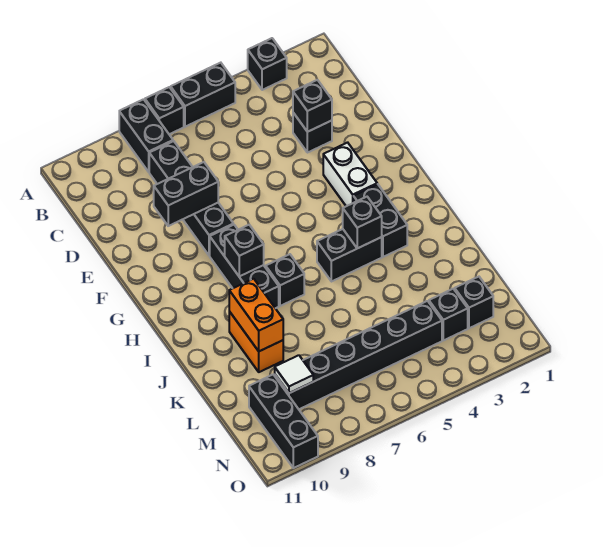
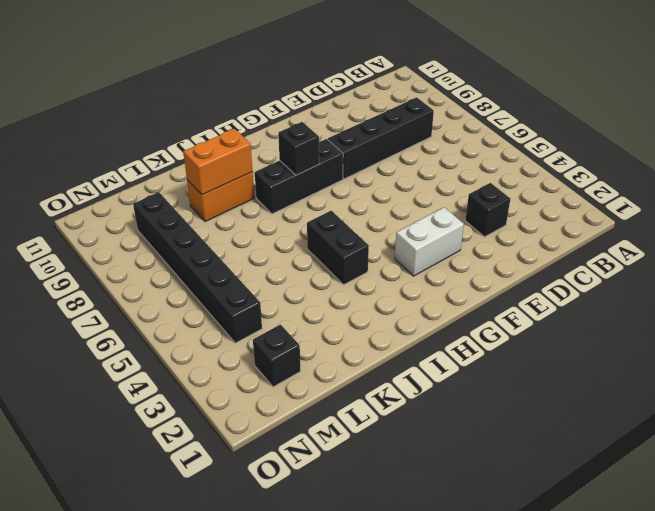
none -> black 1x1 brick [248,38,287,90]
none -> black 1x2 brick [171,63,235,127]
none -> black 1x1 brick [145,87,184,134]

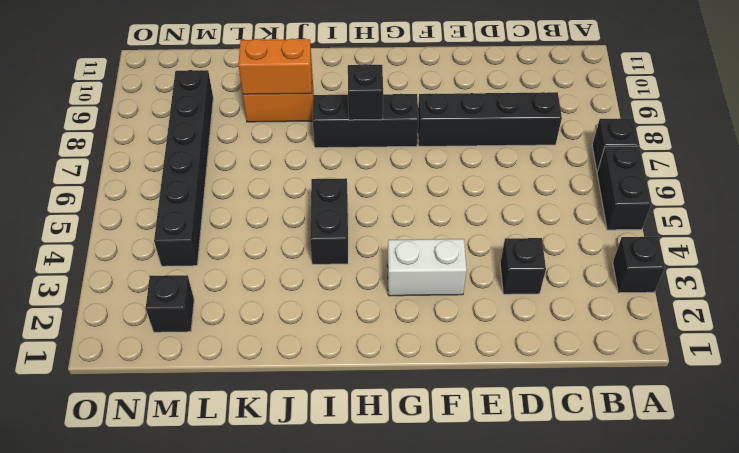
none -> black 1x2 brick [119,99,173,172]
none -> black 1x2 brick [353,184,407,257]
none -> black 1x1 brick [266,254,304,306]

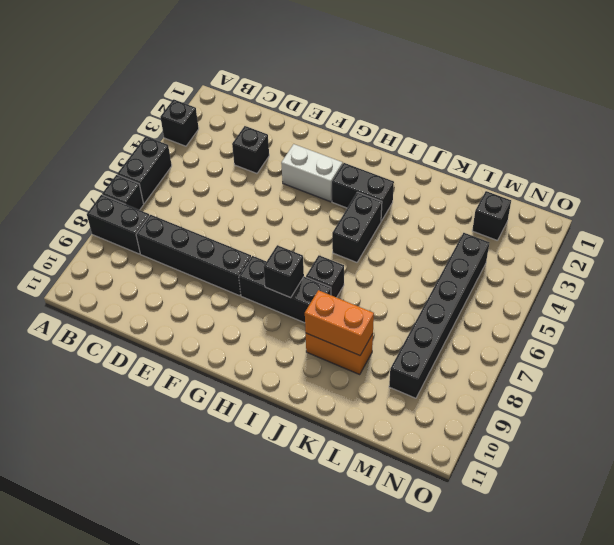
none -> black 1x1 brick [429,289,468,340]
none -> black 1x3 brick [249,375,318,468]
none -> black 1x1 brick [293,80,332,132]

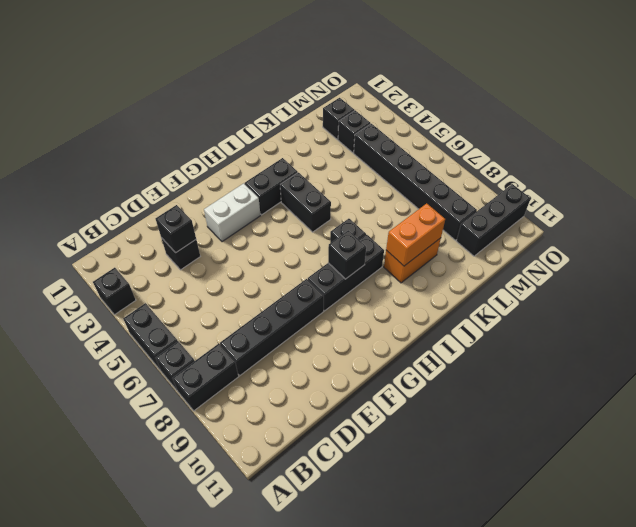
none -> black 1x2 brick [154,162,218,226]
none -> black 1x1 brick [343,197,382,248]
none -> white 1x1 tile [275,355,313,393]

